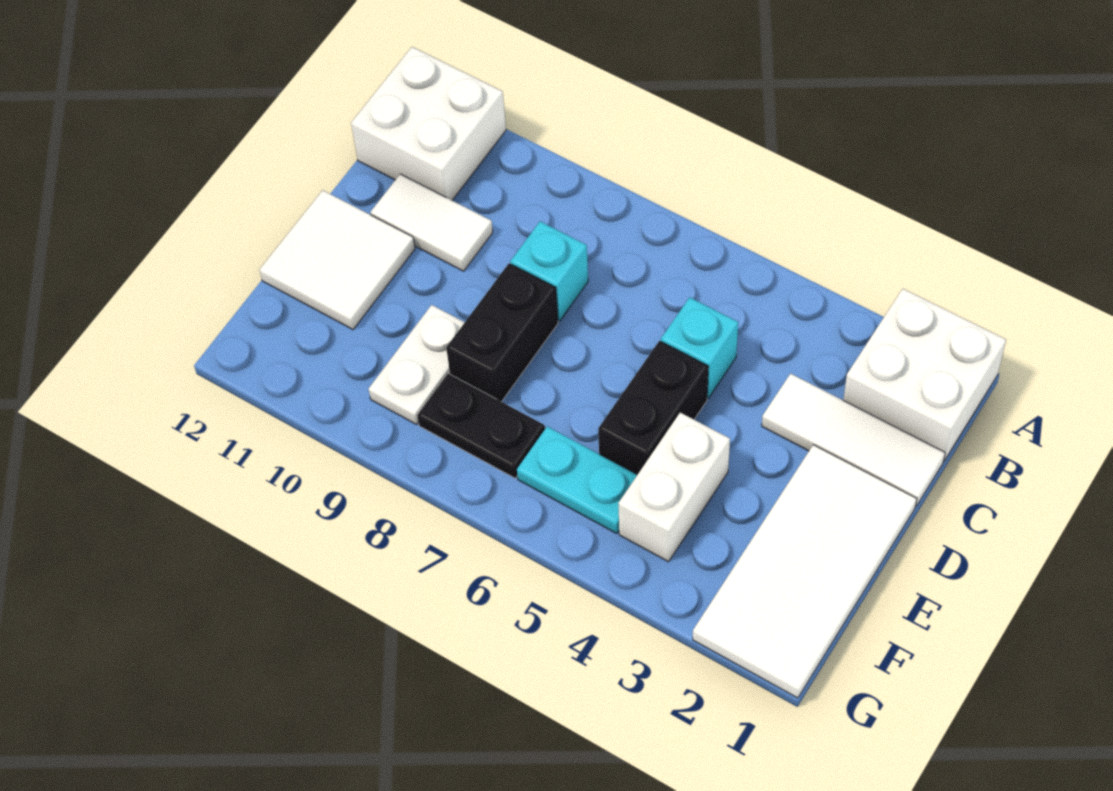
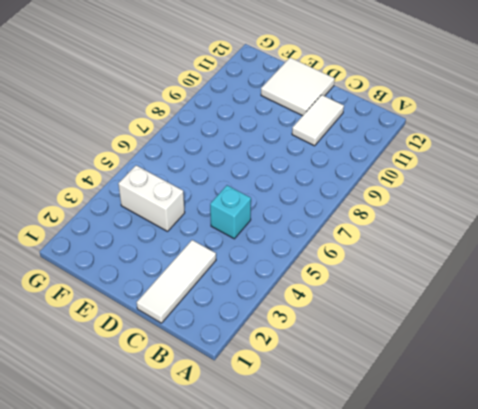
none -> white 2x2 brick [843,289,1006,461]
none -> white 2x2 brick [351,47,506,200]
none -> cyan 1x1 brick [510,221,588,321]

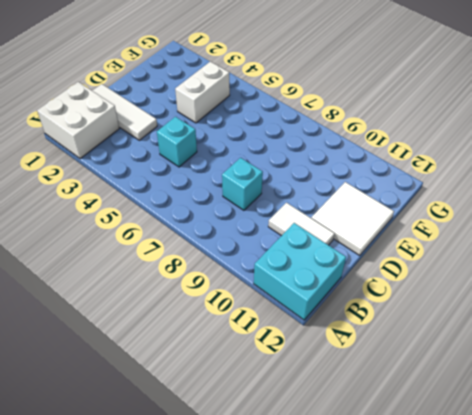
cyan 2x2 brick [254,223,346,320] -> white 2x2 brick [351,47,506,200]
none -> white 2x4 tile [693,445,917,698]
none -> black 1x2 brick [598,341,708,475]
none -> black 1x2 brick [446,264,558,402]

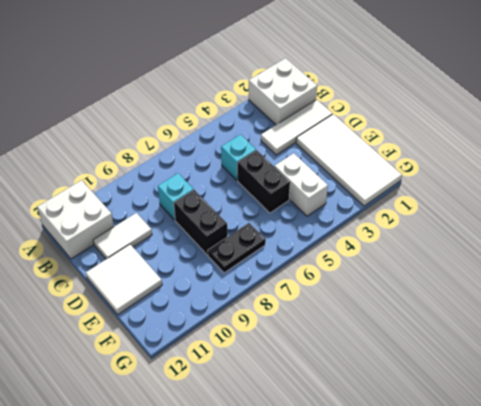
none -> white 1x2 plate [369,305,465,424]
none -> cyan 1x2 plate [517,426,637,533]

